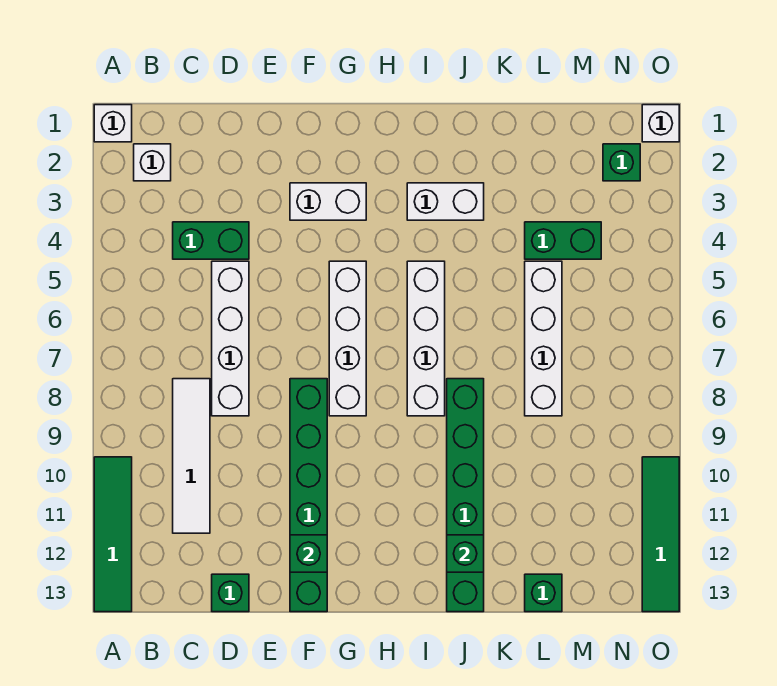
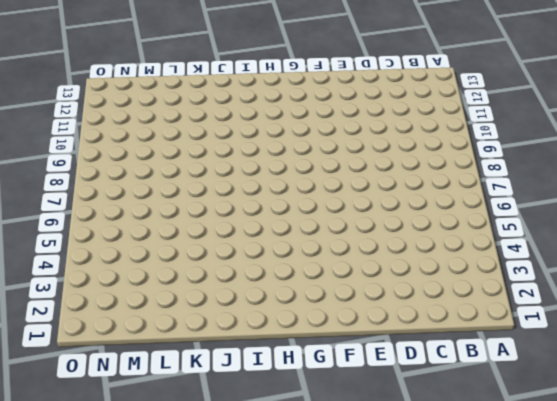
none -> white 1x1 brick [94,105,132,142]
none -> green 1x4 tile [94,457,132,612]
none -> white 1x1 brick [134,144,171,181]

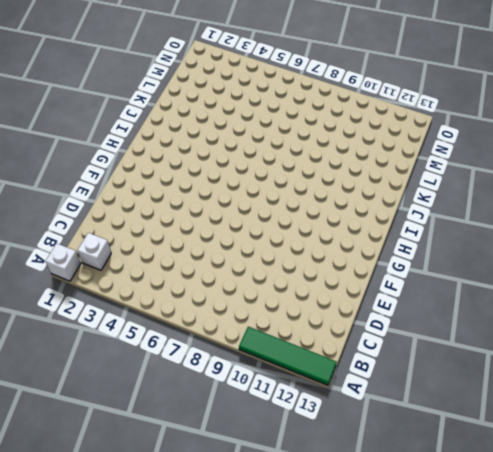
none -> green 1x2 brick [173,222,249,259]
none -> white 1x4 tile [173,379,210,533]
none -> white 1x4 brick [212,261,249,416]

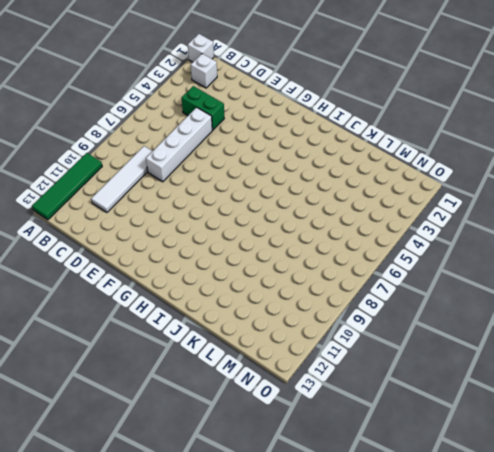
none -> green 1x1 brick [212,574,249,612]
none -> white 1x2 brick [290,183,366,220]
none -> green 1x6 brick [290,379,327,612]

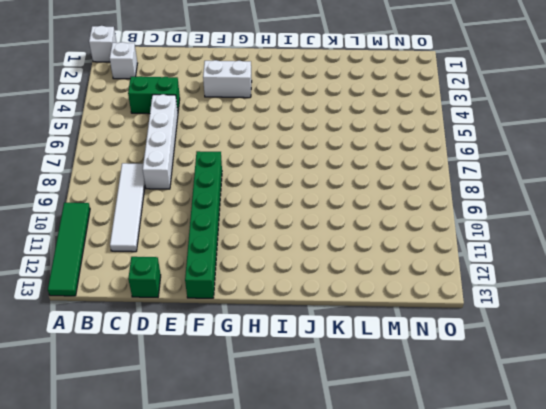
none -> white 1x4 brick [329,261,366,416]
none -> white 1x2 brick [407,183,484,220]
none -> white 1x4 brick [407,261,445,416]

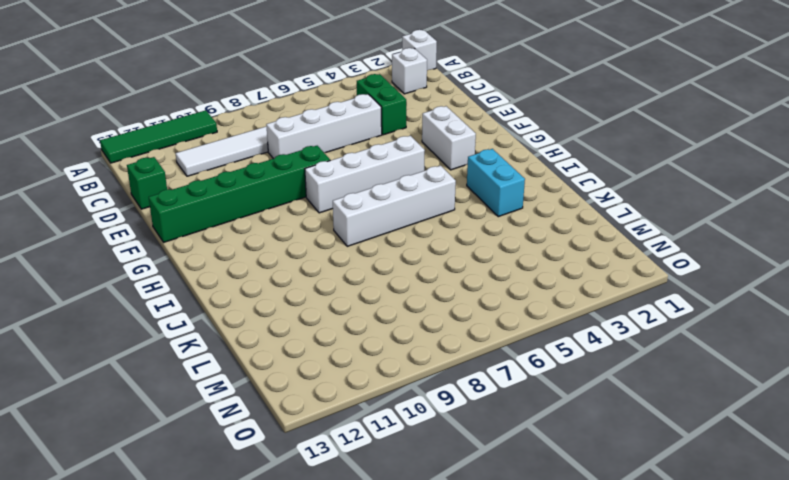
cyan 1x2 brick [467,149,525,217] -> white 1x2 brick [407,183,484,220]
none -> green 1x6 brick [447,379,484,612]
none -> green 1x2 brick [525,222,601,259]
none -> white 1x4 brick [525,261,562,416]

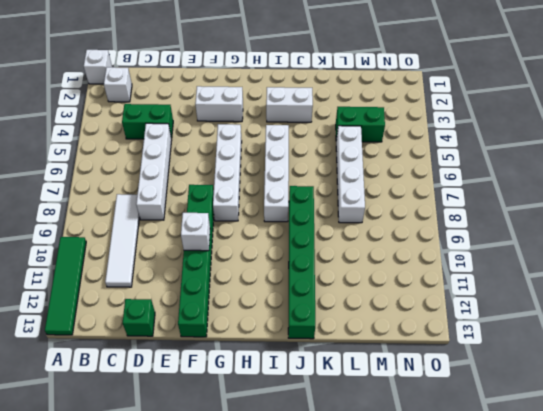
white 1x1 brick [181,213,210,251] -> white 1x1 brick moved to [642,105,679,142]
none -> green 1x1 brick [525,574,562,612]
none -> green 1x1 brick [603,144,640,181]
none -> green 1x4 tile [642,457,679,612]

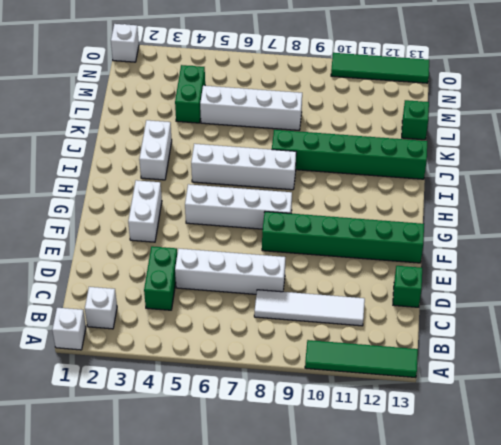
none -> green 1x1 brick [603,144,640,181]
none -> green 1x1 brick [290,535,327,572]
none -> green 1x1 brick [447,535,484,572]

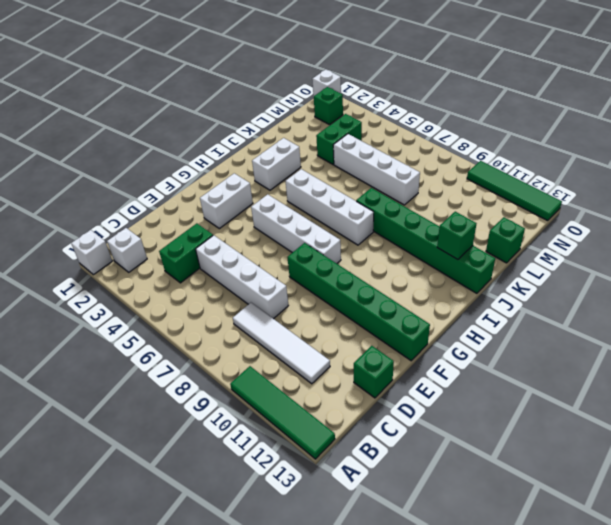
none -> green 1x1 brick [290,535,327,572]

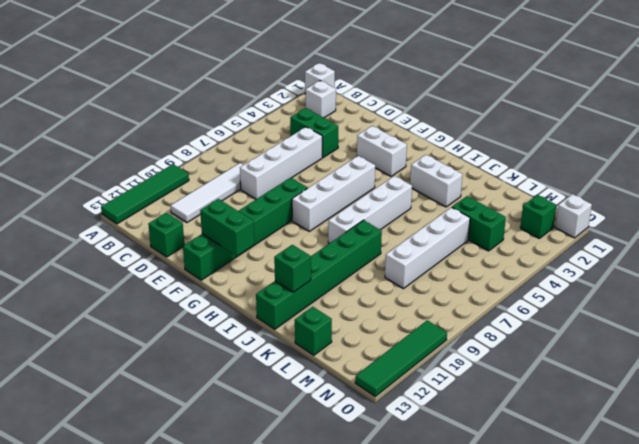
green 1x2 brick [200,199,255,256] -> green 1x1 brick [290,535,327,572]

